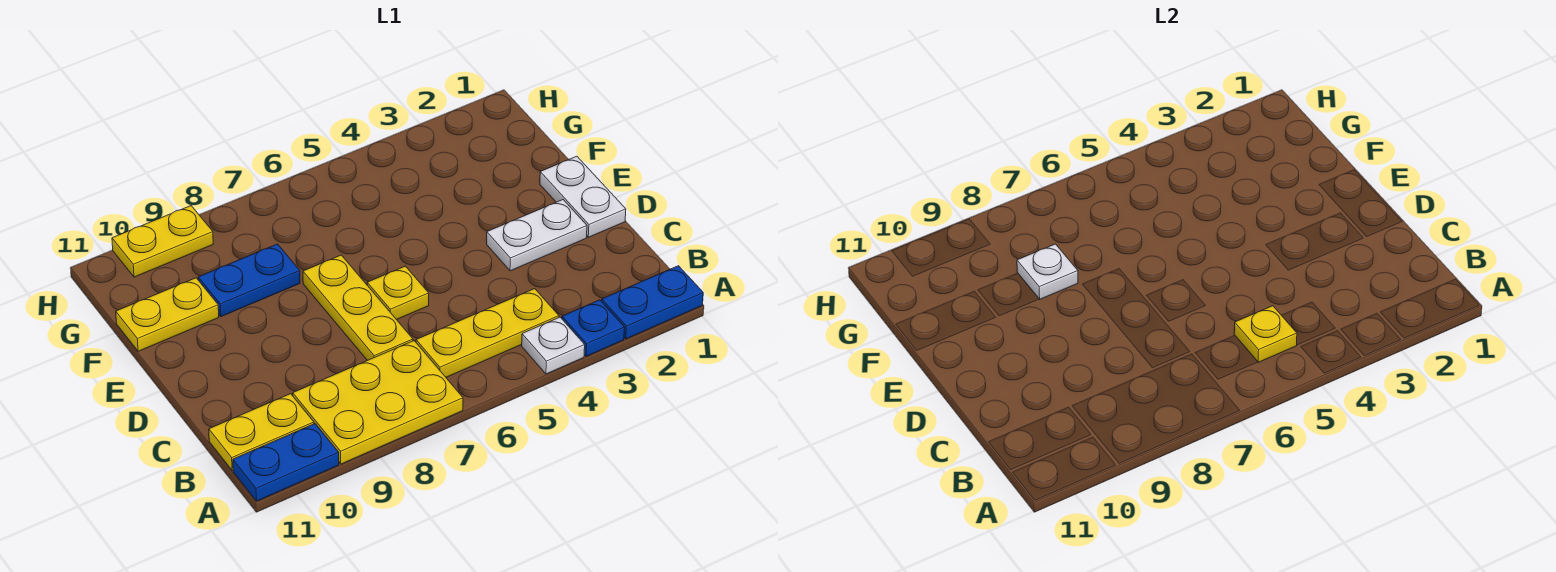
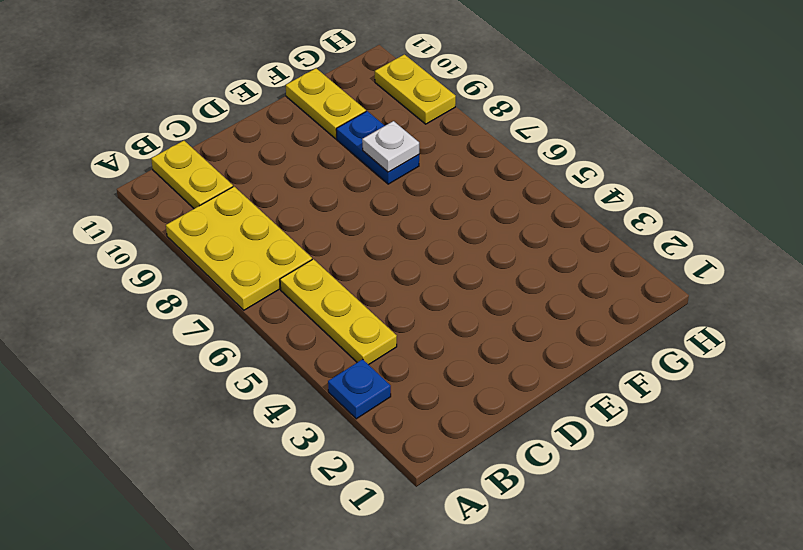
none -> blue 1x2 plate [602,266,703,339]
none -> white 1x1 plate [522,317,585,374]
none -> blue 1x2 plate [233,424,339,501]

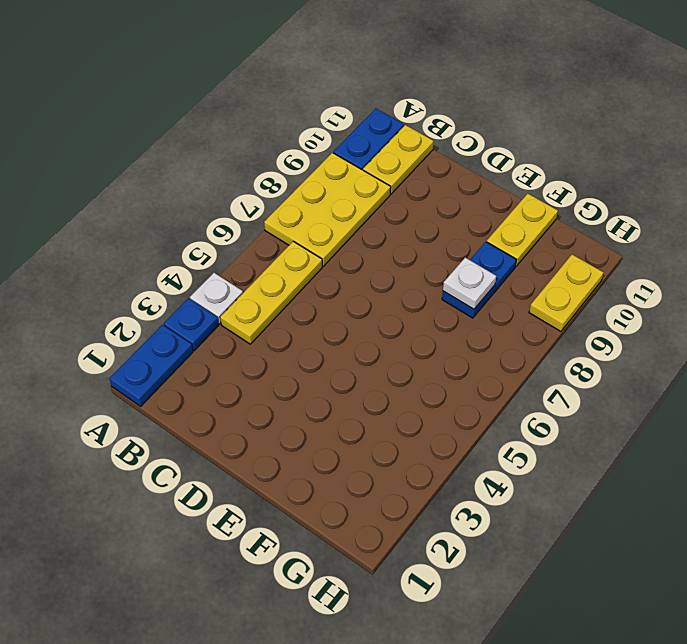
none -> yellow 1x3 plate [303,255,413,360]
none -> white 1x2 plate [540,156,626,237]
none -> white 1x2 plate [487,200,587,271]

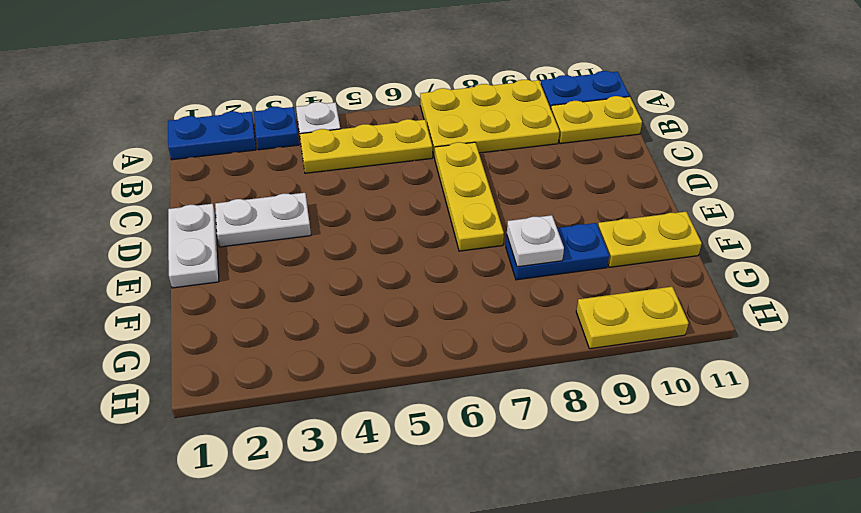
none -> yellow 1x1 plate [367,266,429,320]
none -> yellow 1x1 plate [1234,306,1297,362]

